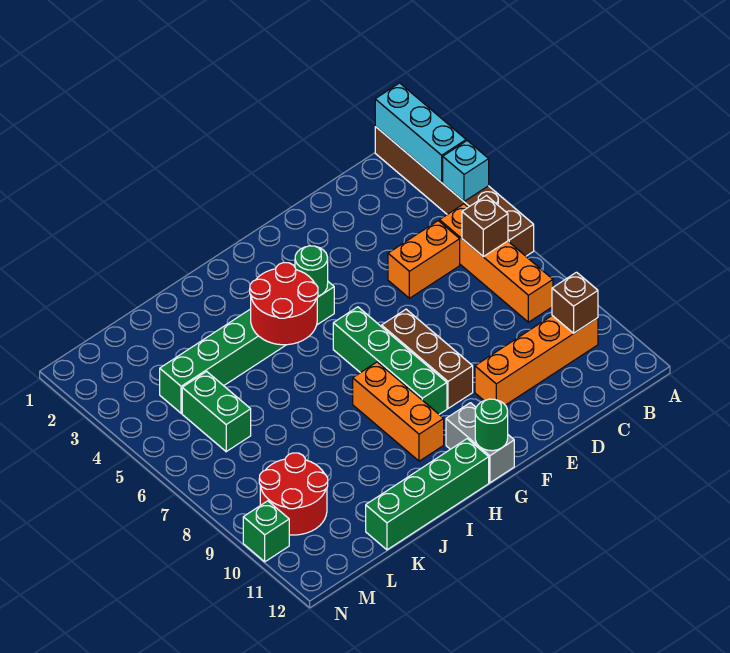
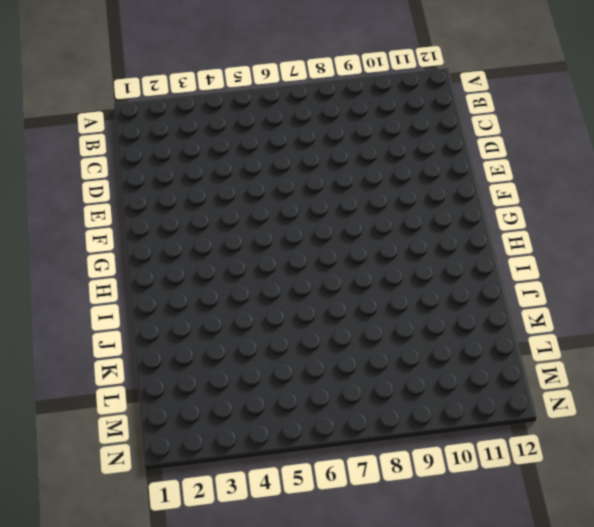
none -> brown 1x6 brick [375,126,534,256]
none -> orange 1x4 brick [440,204,553,322]
none -> orange 1x4 brick [475,316,598,405]

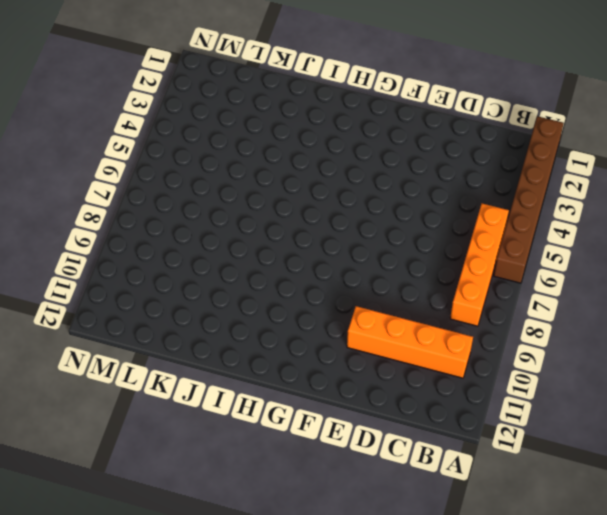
none -> orange 1x2 brick [388,221,460,298]
none -> brown 1x3 brick [382,309,473,408]
none -> green 1x6 brick [160,282,334,413]

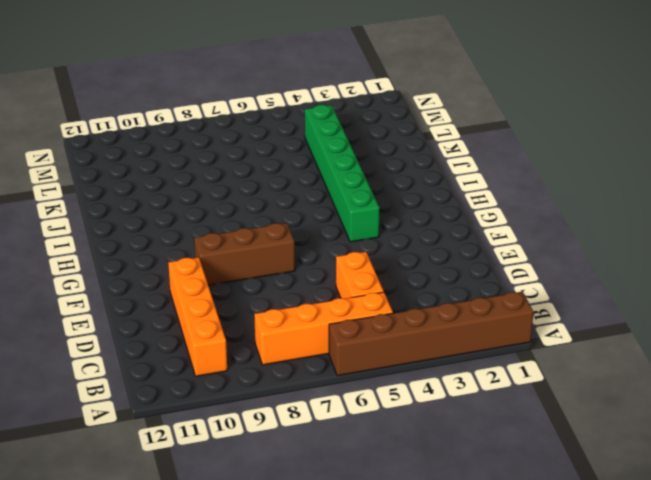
none -> green 1x4 brick [333,307,447,414]
none -> grey 1x2 brick [446,403,514,483]
none -> orange 1x3 brick [353,362,444,461]

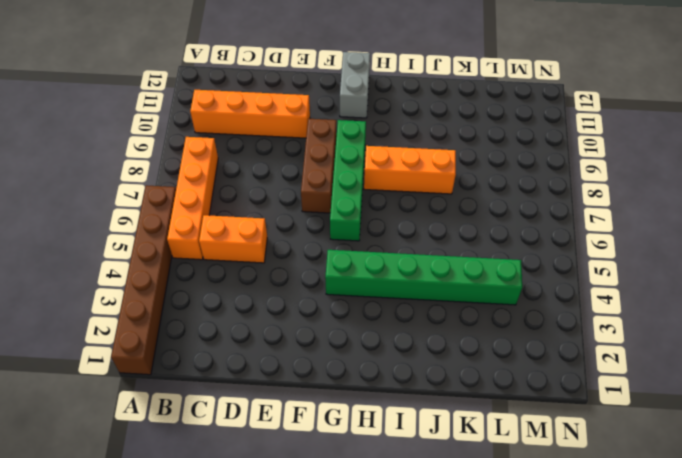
orange 1x3 brick [364,146,456,194] -> orange 1x3 brick turned to [353,362,444,461]
none -> green 1x4 brick [366,439,489,550]
none -> green 1x2 brick [182,372,251,452]
none -> red 2x2 round brick [259,453,328,535]

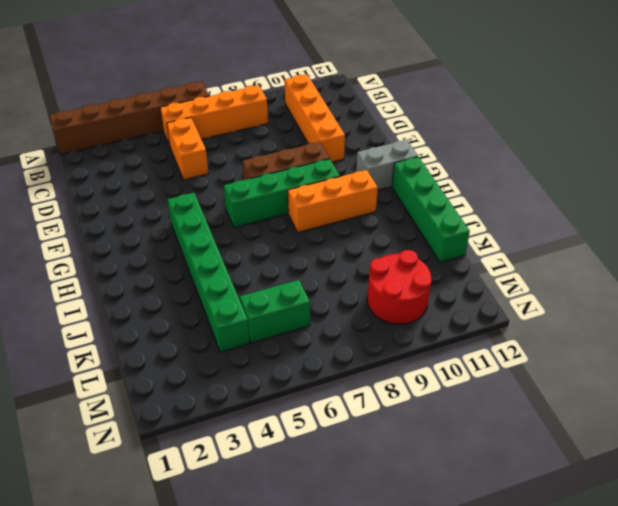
none -> green 1x1 brick [243,501,289,562]
none -> cyan 1x3 brick [375,83,466,182]
none -> cyan 1x1 brick [443,141,489,201]

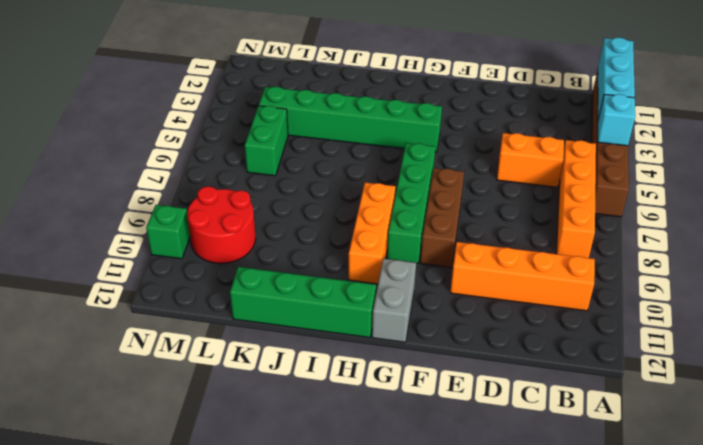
none -> brown 1x1 brick [462,196,508,257]
none -> brown 1x1 brick [552,272,598,333]
none -> green 1x1 round brick [295,246,328,296]

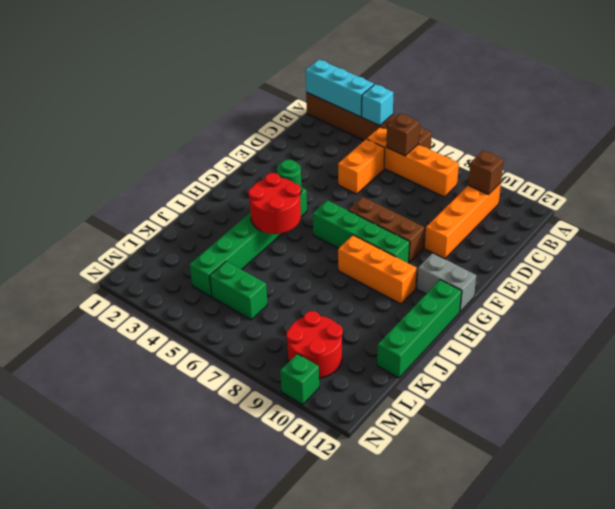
none -> green 1x1 round brick [475,399,508,451]

